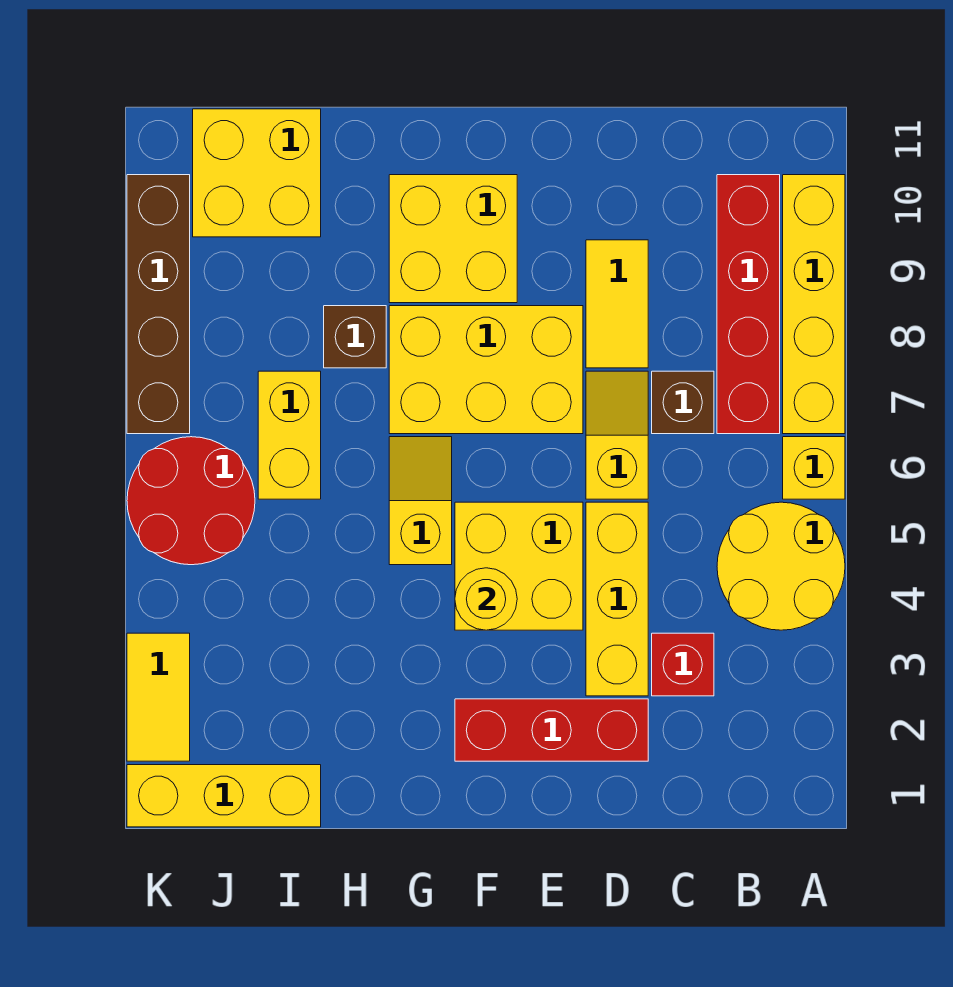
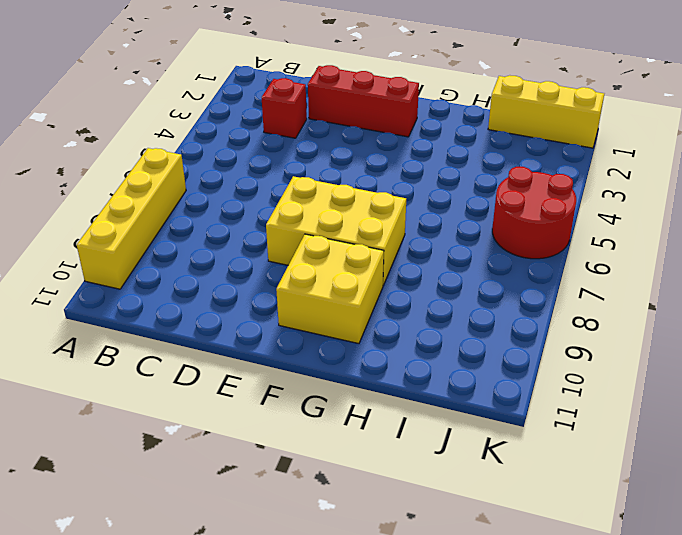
none -> yellow 2x2 round brick [717,502,845,630]
none -> yellow 1x1 brick [783,437,845,499]
none -> red 1x4 brick [717,175,780,434]

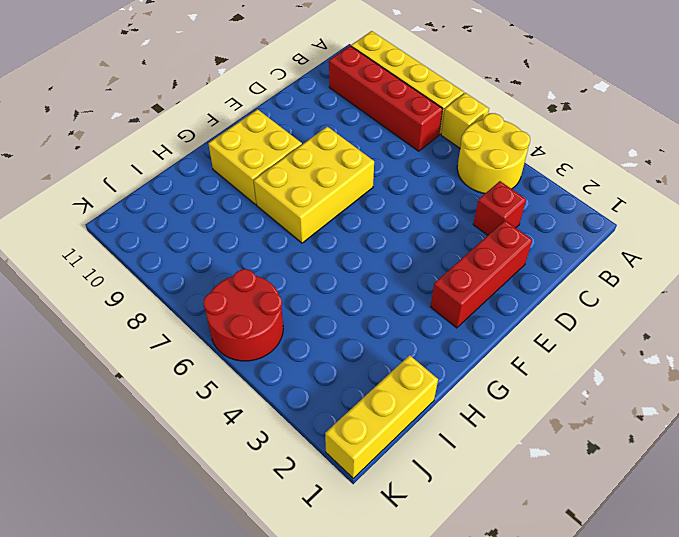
none -> brown 1x1 brick [652,371,714,434]
none -> yellow 1x3 brick [586,502,648,696]
none -> yellow 1x2 slope [586,371,648,499]

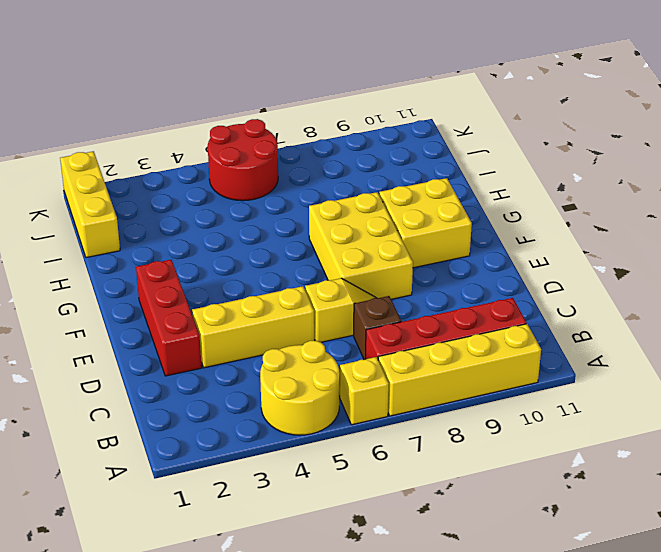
none -> red 1x1 brick [652,633,714,696]
none -> yellow 1x2 tile [586,240,648,368]
none -> yellow 2x2 brick [455,502,583,630]

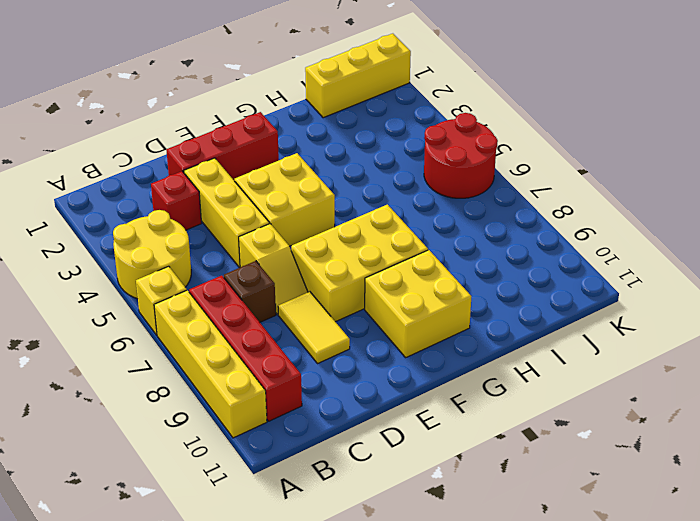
none -> yellow 1x2 slope [389,437,452,565]
none -> brown 1x1 brick [324,306,386,368]
none -> yellow 1x2 brick [258,371,321,499]

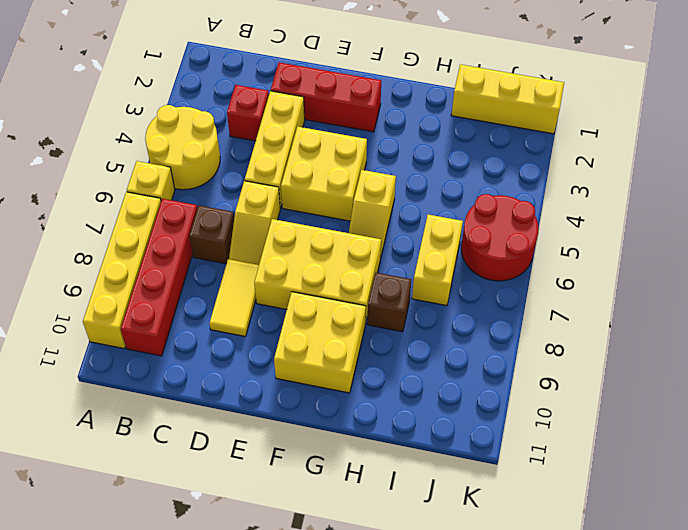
none -> yellow 2x2 brick [193,109,321,237]
none -> yellow 1x2 tile [127,633,190,761]
none -> brown 1x4 brick [127,175,190,434]

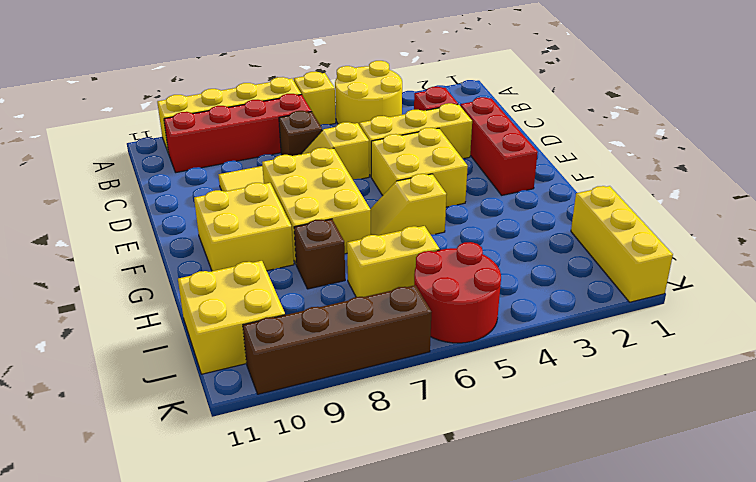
none -> yellow 1x2 tile [127,633,190,761]
none -> yellow 1x1 round brick [455,568,517,630]

